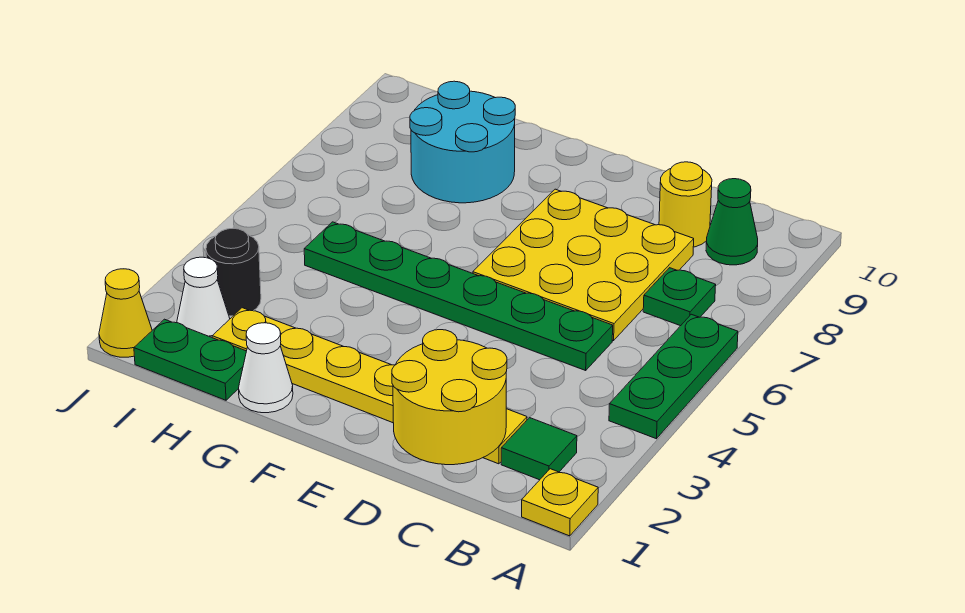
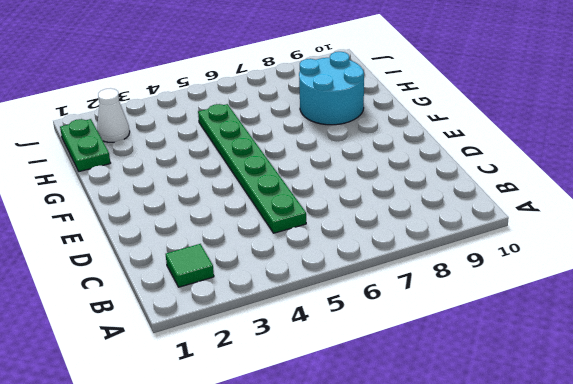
none -> yellow 1x1 plate [522,469,598,536]
none -> green 1x3 plate [609,314,738,439]
none -> green 1x1 plate [643,268,716,326]

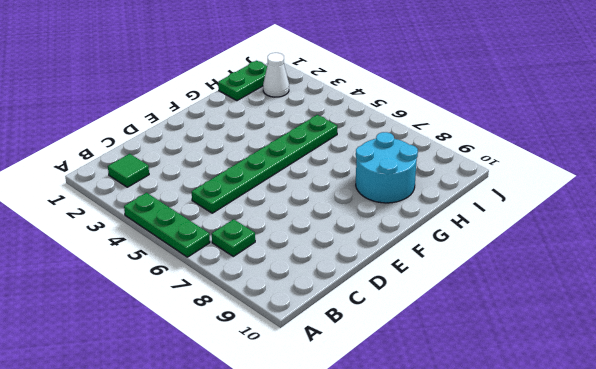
none -> yellow 1x1 plate [522,469,598,536]
none -> green 1x1 cone [706,179,758,265]
none -> yellow 1x6 plate [212,308,527,464]

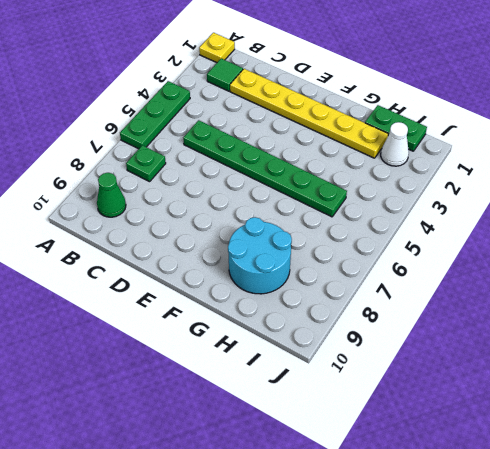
none -> yellow 3x3 plate [473,189,694,341]
none -> yellow 1x1 round brick [659,162,712,247]
none -> white 1x1 cone [239,323,293,413]

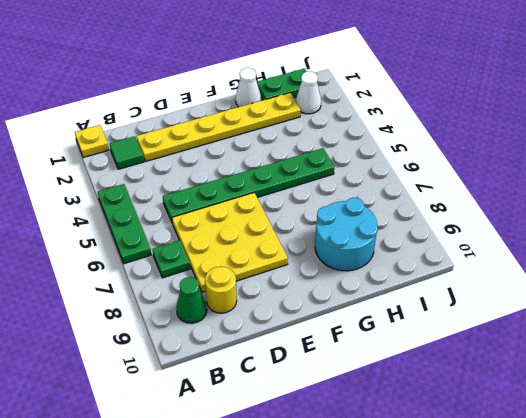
none -> black 1x1 round brick [206,228,261,316]
none -> yellow 1x1 cone [99,269,152,357]
none -> yellow 2x2 round brick [392,330,507,465]

